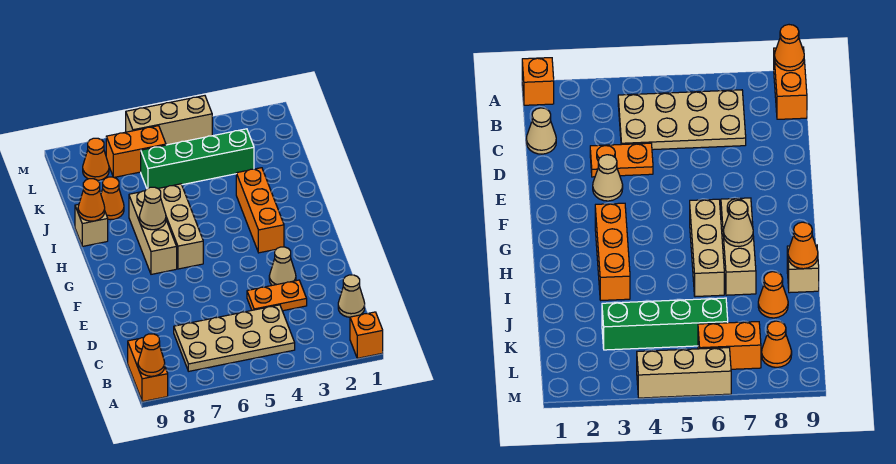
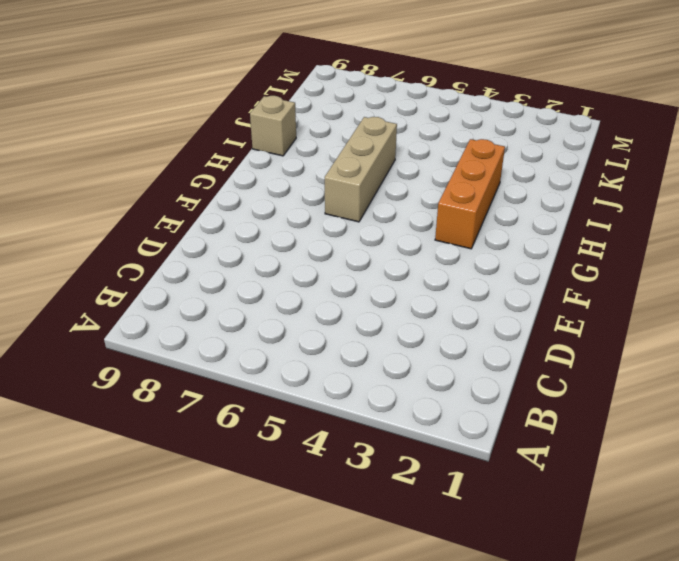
none -> orange 1x1 brick [350,312,383,358]
none -> orange 1x2 brick [128,338,168,402]
none -> tan 2x4 plate [174,305,295,371]

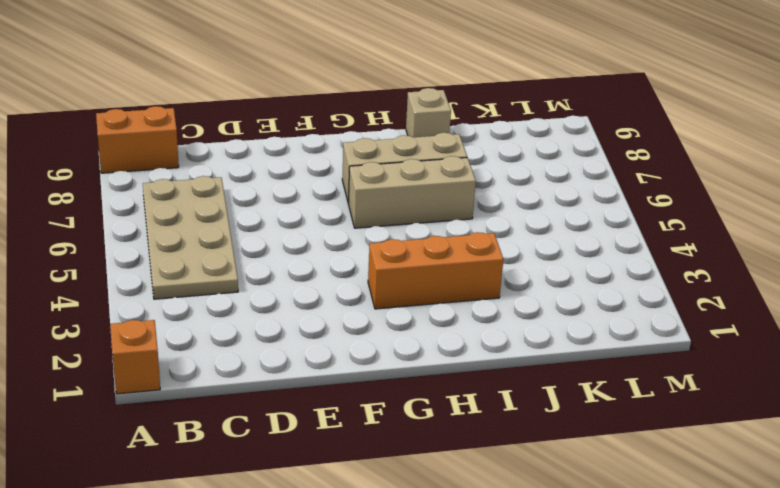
none -> tan 1x1 cone [338,275,365,317]
none -> orange 1x2 plate [247,280,307,311]
none -> tan 1x1 cone [269,247,296,285]

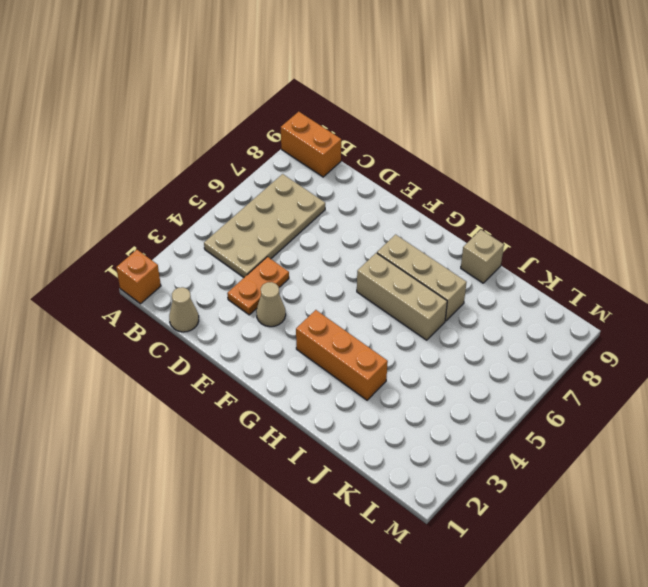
none -> orange 1x1 cone [101,177,124,220]
none -> green 1x4 brick [141,129,254,189]
none -> orange 1x2 brick [106,126,166,177]

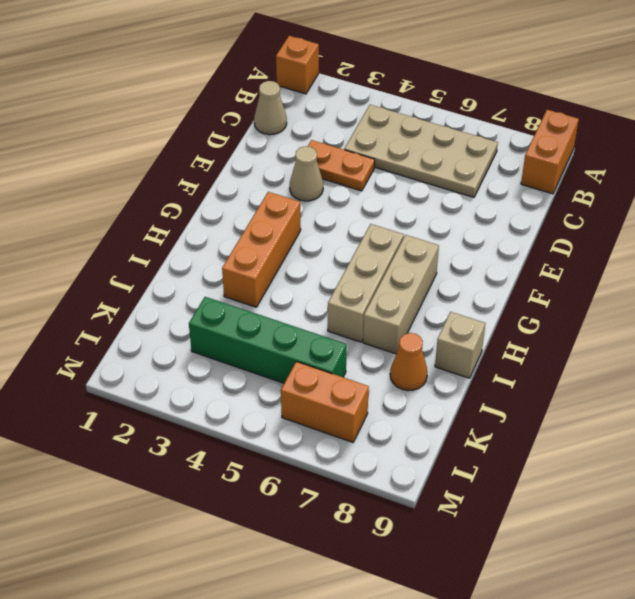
none -> orange 1x1 cone [83,138,109,180]
none -> tan 1x3 brick [126,96,212,145]
none -> orange 1x1 cone [138,334,165,376]

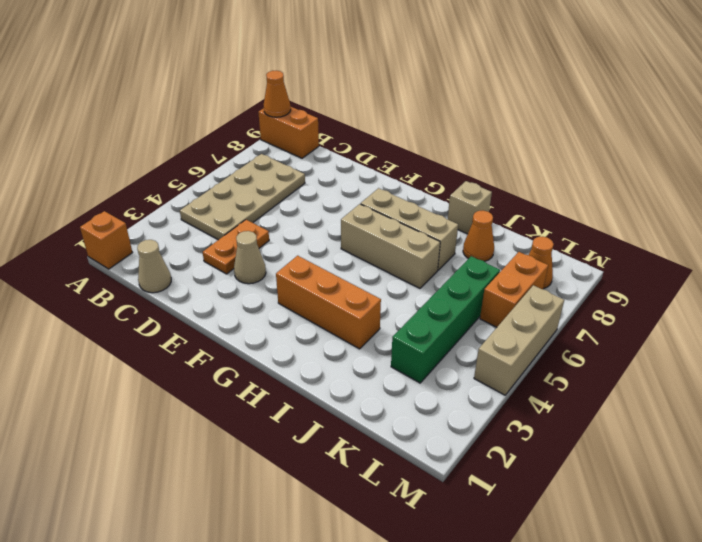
none -> tan 1x1 cone [139,187,166,230]
none -> orange 1x1 cone [78,179,105,221]

